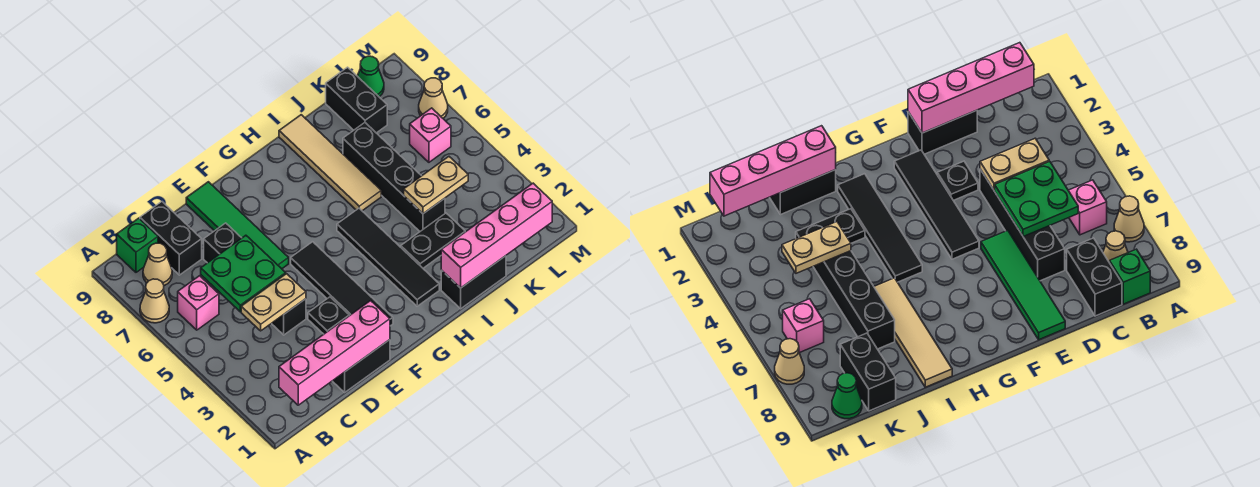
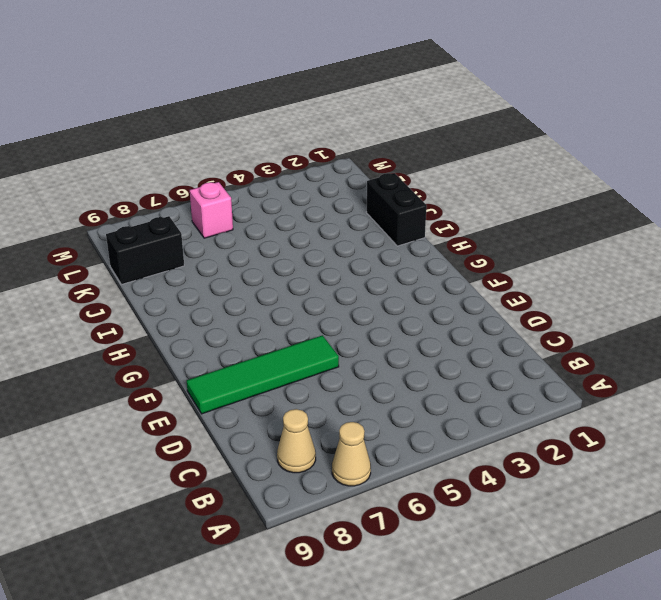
none -> pink 1x1 brick [178,276,219,330]
none -> green 1x1 brick [117,218,158,272]
none -> black 1x2 brick [140,202,202,275]

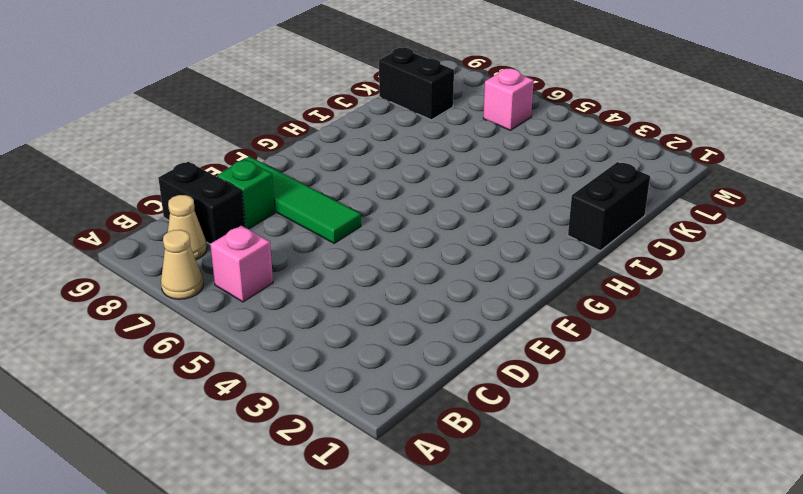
green 1x1 brick [217,160,275,229] -> green 1x1 brick moved to [117,218,158,272]
none -> black 1x2 brick [333,340,390,392]
none -> black 1x4 brick [204,223,306,335]
none -> black 1x1 plate [308,297,349,334]

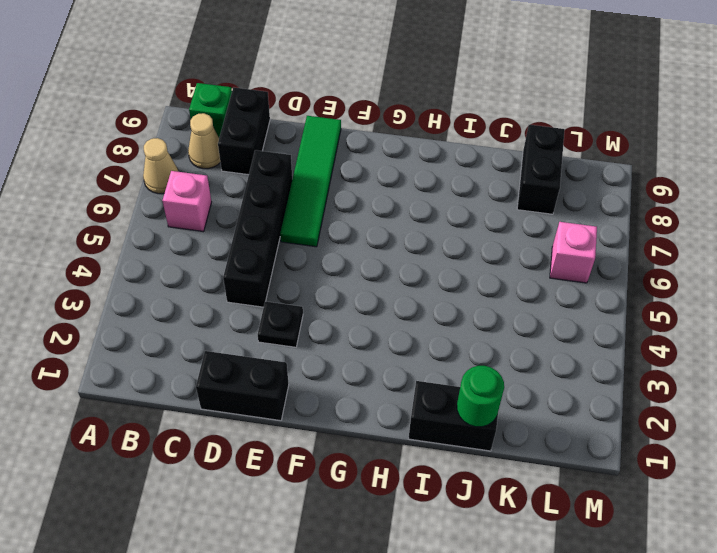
green 1x1 round brick [457,366,504,427] -> pink 1x4 brick [441,183,552,288]
none -> black 1x4 tile [291,242,393,326]
none -> black 1x4 tile [337,208,439,306]
none -> black 1x2 plate [401,213,465,268]

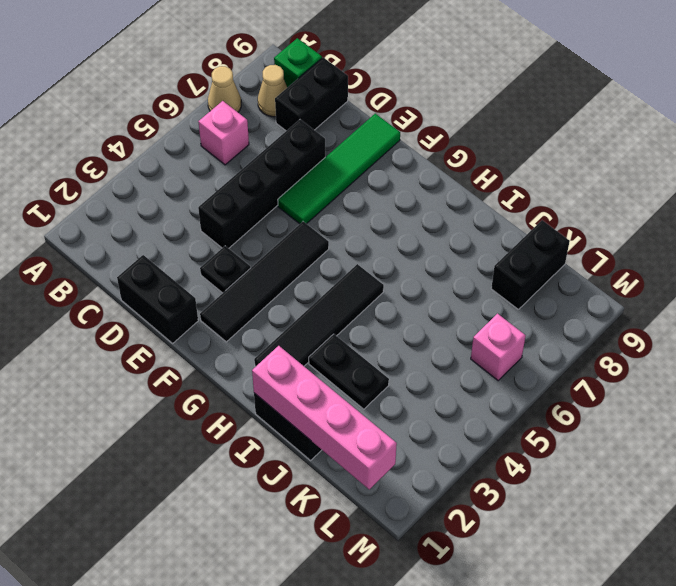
none -> tan 1x4 tile [279,115,381,211]
none -> black 1x4 brick [343,123,445,231]
none -> green 1x1 cone [358,56,384,97]

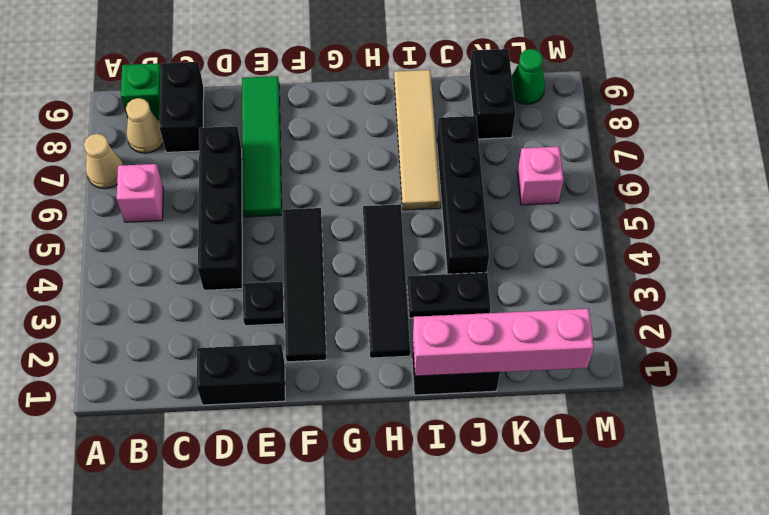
none -> tan 1x1 cone [419,78,448,118]
none -> pink 1x4 brick [279,301,390,405]
none -> tan 1x2 plate [241,274,306,331]

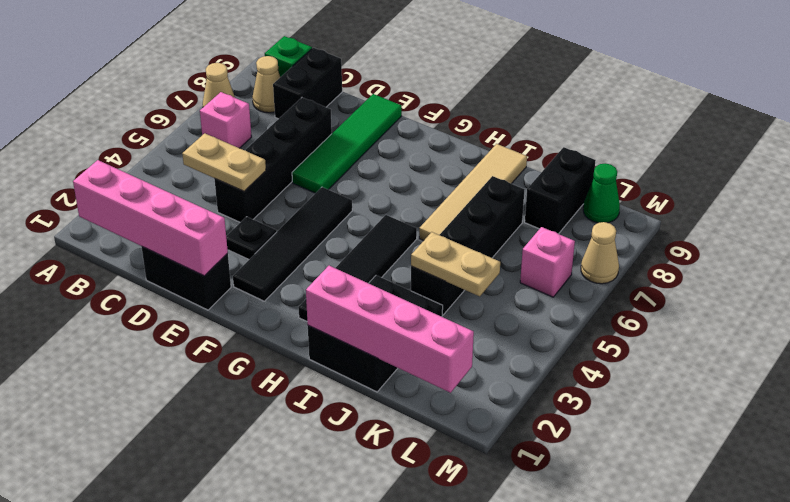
none -> green 2x2 plate [201,235,286,312]

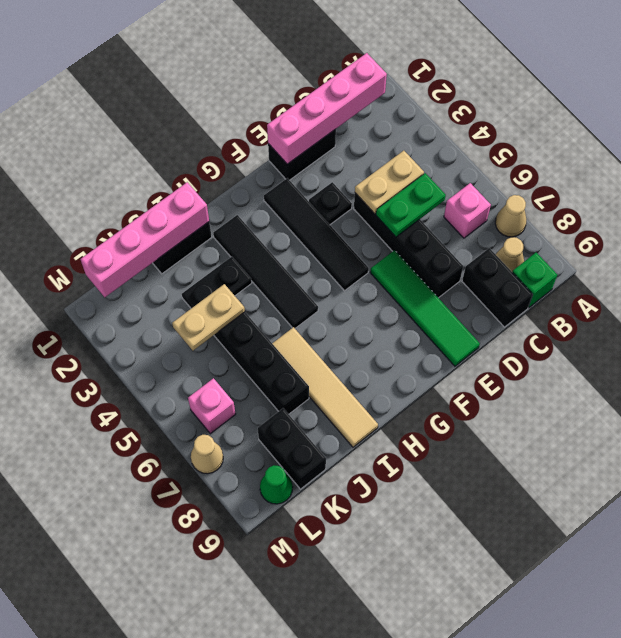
green 1x2 plate [376,173,446,237] -> green 2x2 plate [201,235,286,312]

